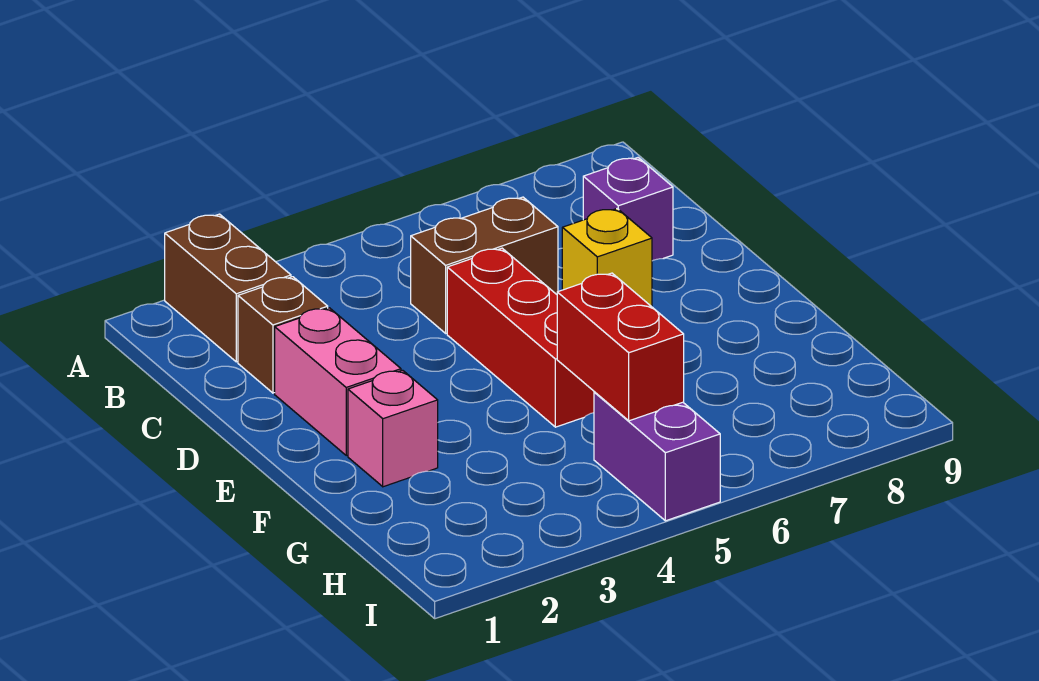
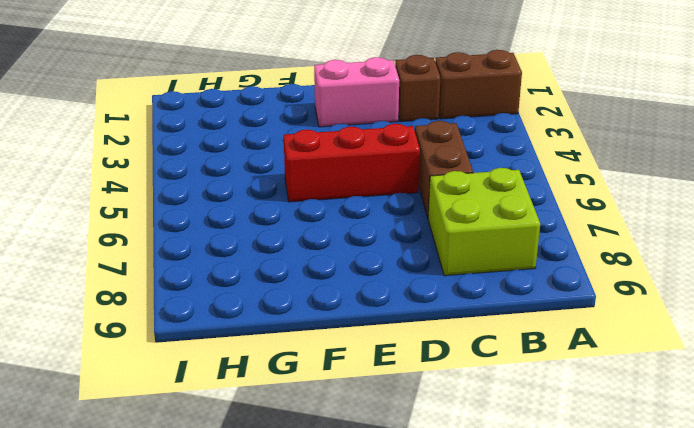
lime 2x2 brick [428,168,540,276] -> purple 1x1 brick [583,158,673,261]
none -> yellow 1x1 brick [562,209,652,306]
none -> pink 1x1 brick [348,370,438,487]

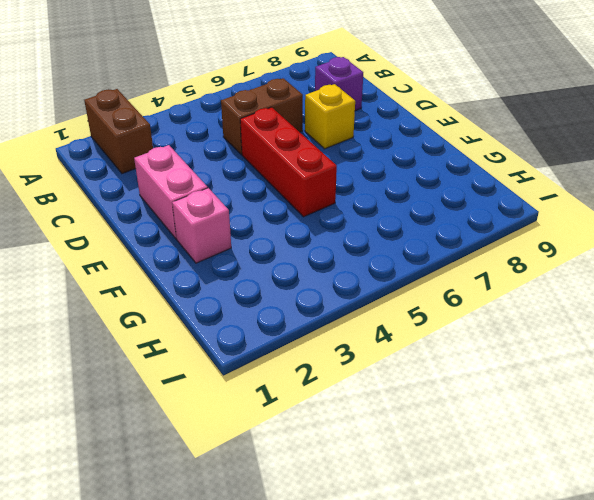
none -> brown 1x1 brick [238,277,328,393]
none -> purple 1x2 brick [594,392,720,521]

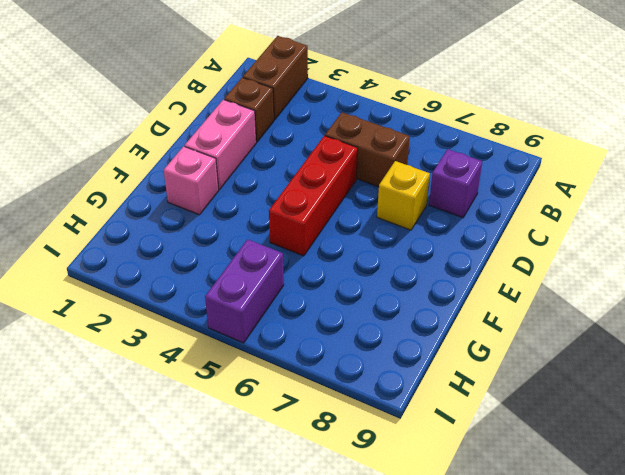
none -> red 1x2 brick [557,273,684,421]

